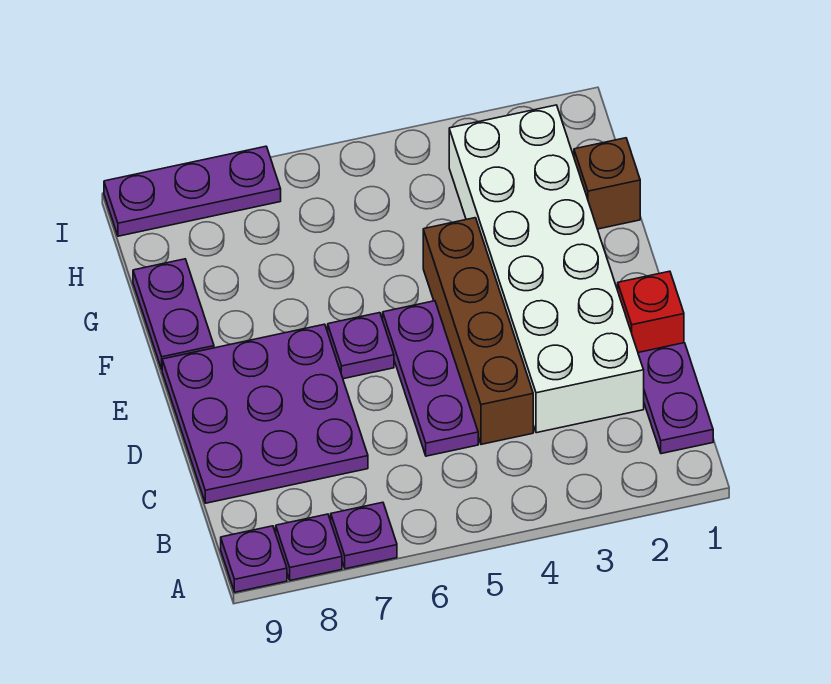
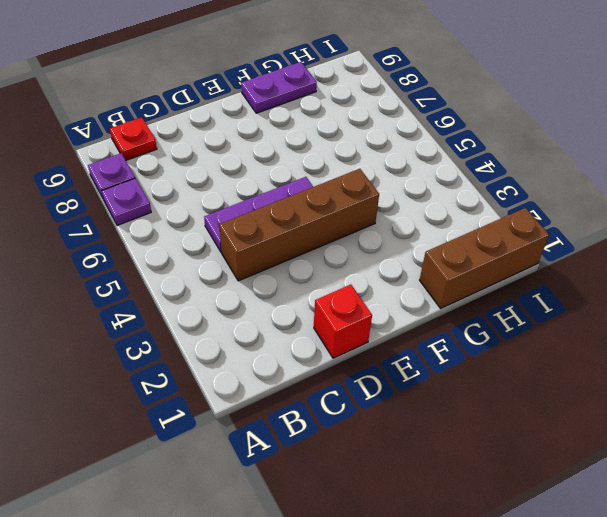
red 1x1 plate [110,117,157,160] -> none
brown 1x3 brick [420,208,549,308] -> brown 1x1 brick [574,138,640,229]
none -> purple 1x1 plate [221,526,287,592]
none -> purple 1x2 plate [638,343,713,454]
none -> white 2x6 brick [449,105,644,433]

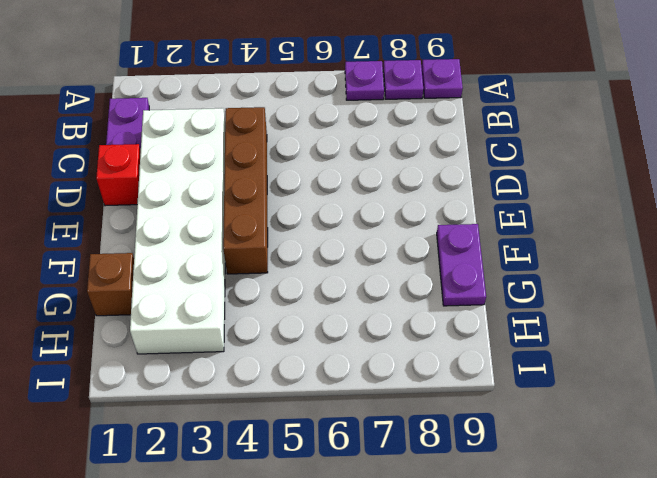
none -> purple 1x3 plate [383,301,478,456]
none -> purple 3x3 plate [162,324,368,503]
none -> purple 1x1 plate [328,313,394,379]

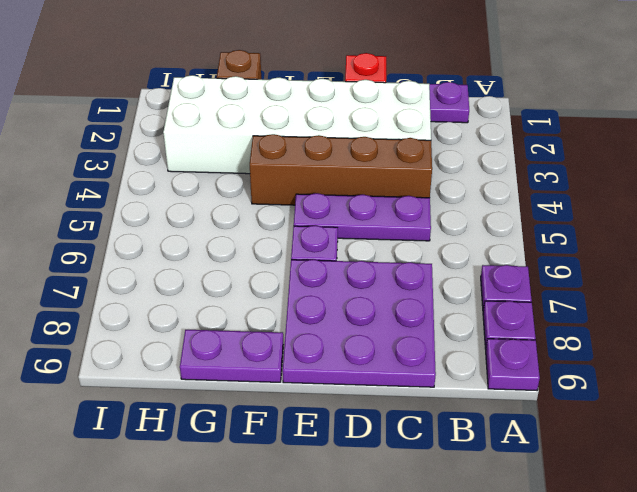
none -> purple 1x3 plate [104,146,281,236]

